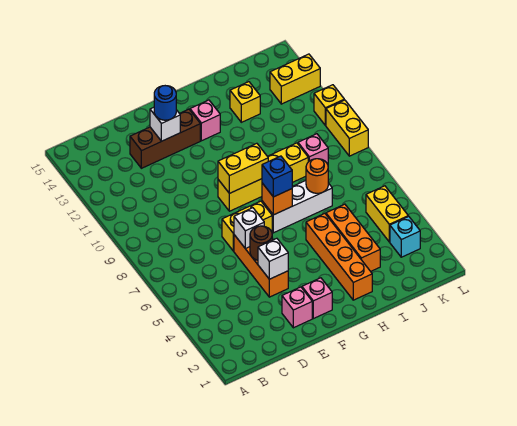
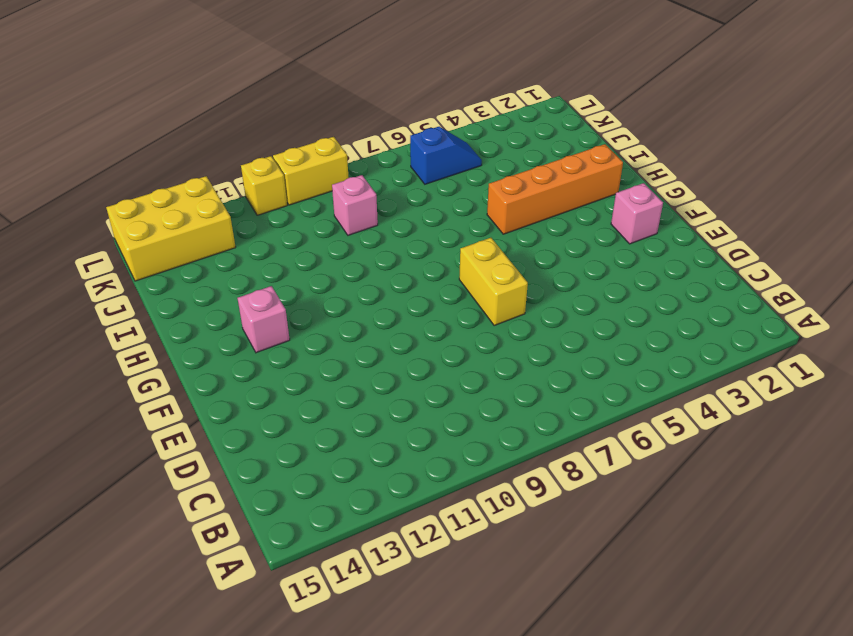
blue 1x2 slope [410,127,482,184] -> yellow 1x2 brick [366,186,408,242]
yellow 2x3 brick [106,176,236,281] -> yellow 1x2 brick [270,54,320,104]
none -> brown 1x3 brick [130,109,200,168]
none -> pink 1x1 brick [282,287,312,328]
none -> orange 1x3 brick [234,235,288,297]

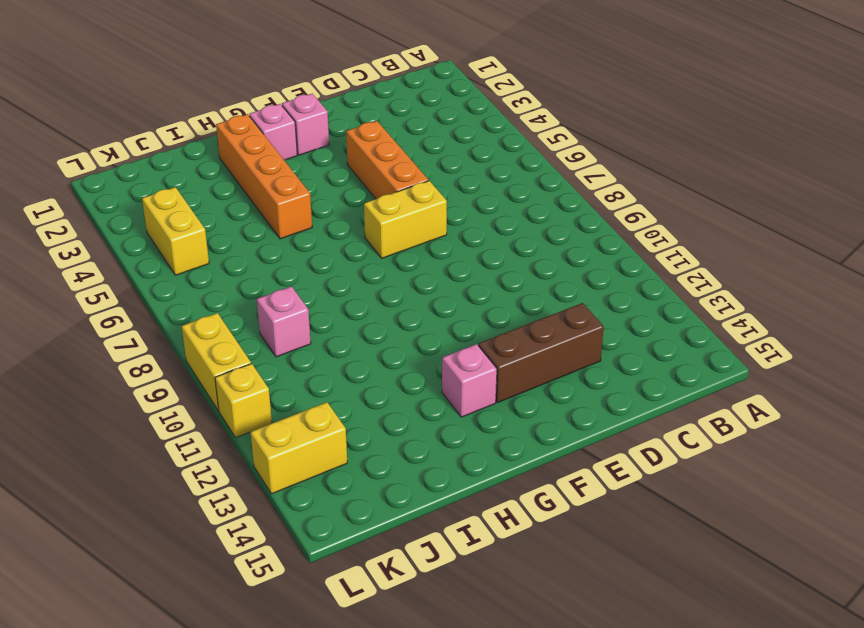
pink 1x1 brick [249,104,297,160] -> pink 1x1 brick moved to [282,287,312,328]
none -> yellow 1x4 brick [218,143,308,211]
none -> white 1x3 brick [262,181,332,233]
none -> orange 1x3 brick [326,204,380,271]

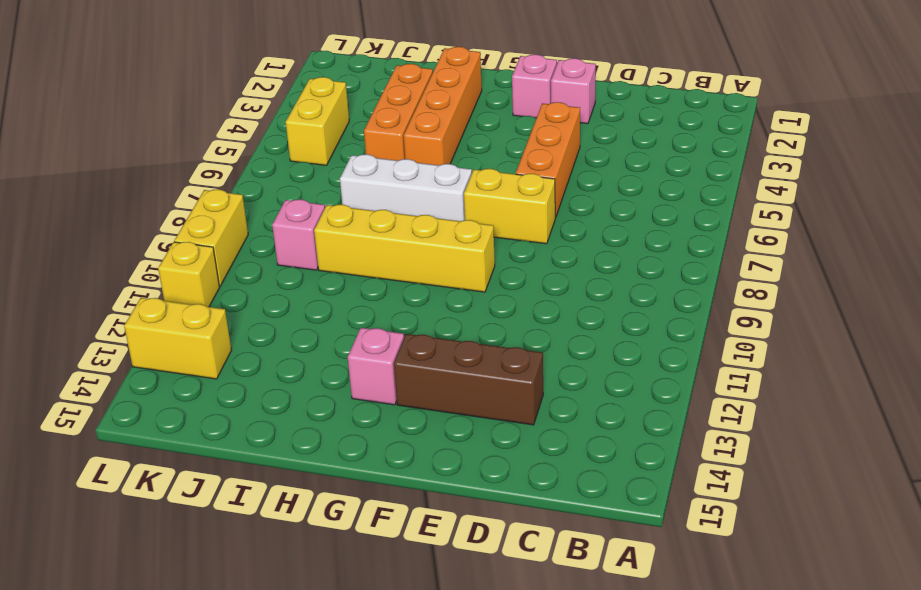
none -> yellow 1x1 brick [230,82,260,122]
none -> cyan 1x1 brick [390,216,420,257]
none -> white 1x1 brick [258,238,288,279]

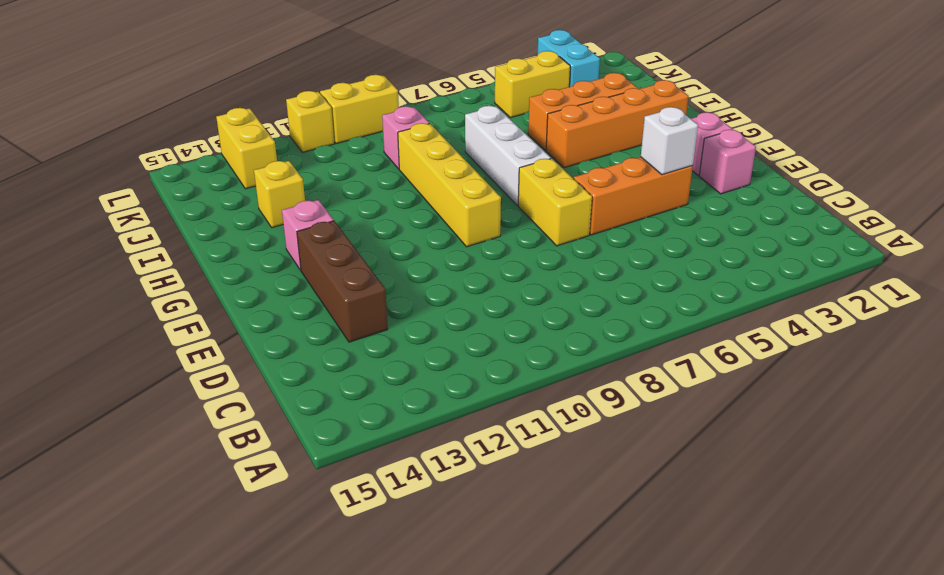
cyan 1x2 brick [537,30,600,87] -> cyan 1x1 brick [390,216,420,257]
none -> brown 1x1 round brick [250,226,272,260]
none -> white 1x1 brick [234,208,264,248]
none -> white 1x1 brick [150,107,180,141]

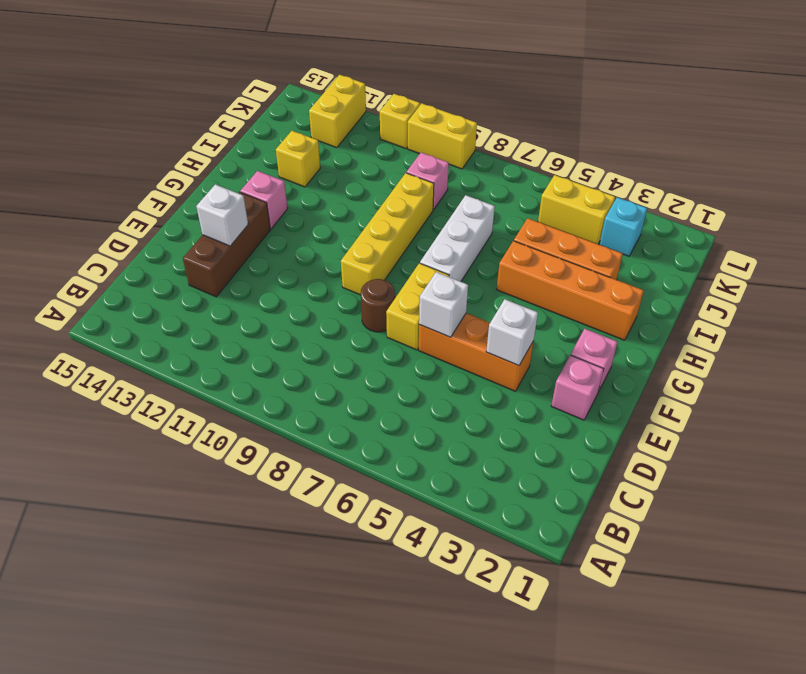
brown 1x1 round brick [361,279,395,332] -> brown 1x1 round brick moved to [250,226,272,260]
none -> yellow 1x2 brick [218,143,268,193]
none -> orange 1x1 brick [262,183,292,215]
none -> orange 1x1 round brick [306,159,328,193]

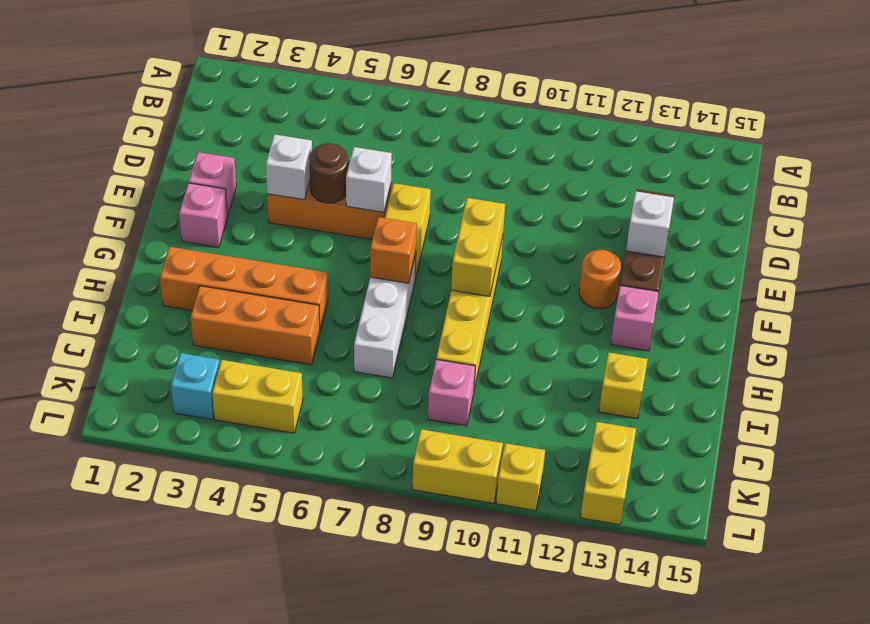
orange 1x1 round brick [579,249,621,309] -> orange 1x1 round brick moved to [306,159,328,193]
none -> blue 1x1 round brick [154,86,176,120]
none -> blue 1x1 brick [262,156,292,197]

